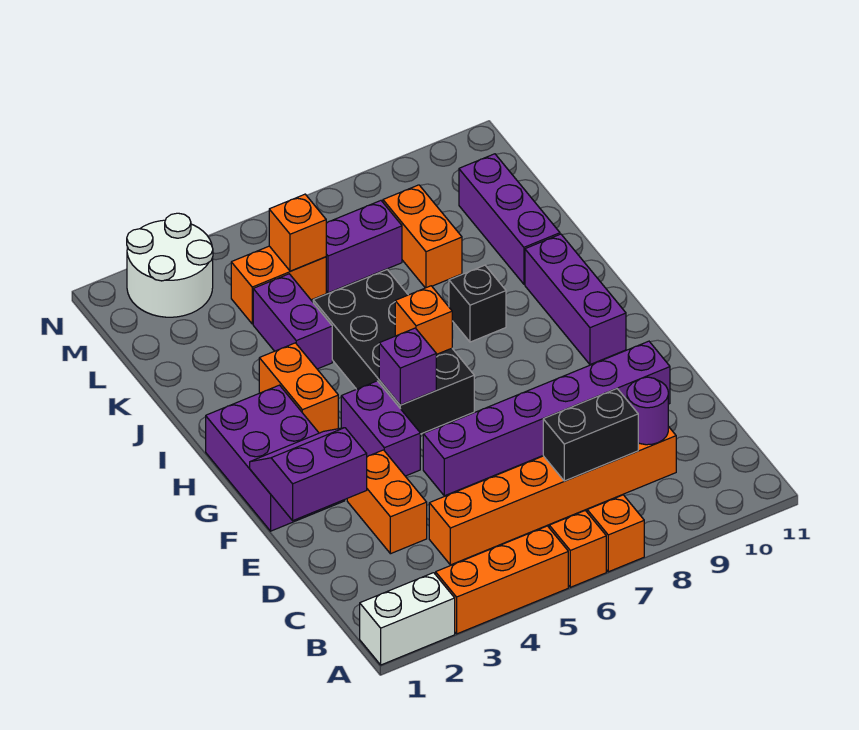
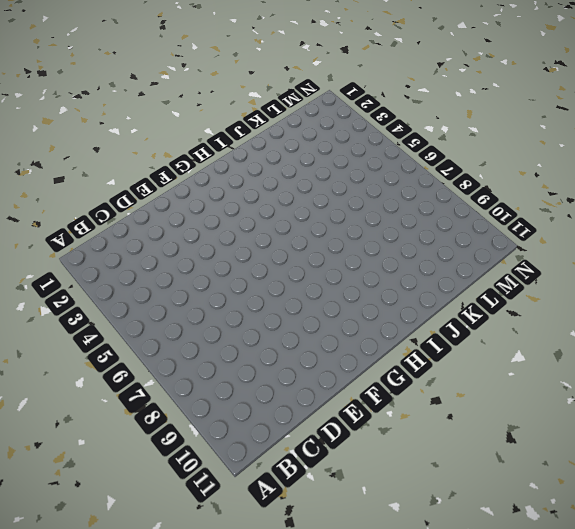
none -> white 1x2 brick [360,573,455,665]
none -> orange 1x3 brick [436,526,568,634]
none -> orange 1x1 brick [549,510,606,587]

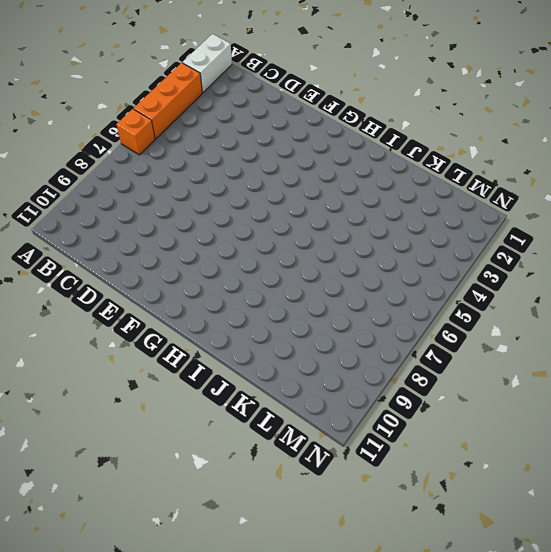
none -> orange 1x1 brick [587,495,644,572]
none -> orange 1x6 brick [429,426,676,565]
none -> orange 1x2 brick [347,450,427,554]

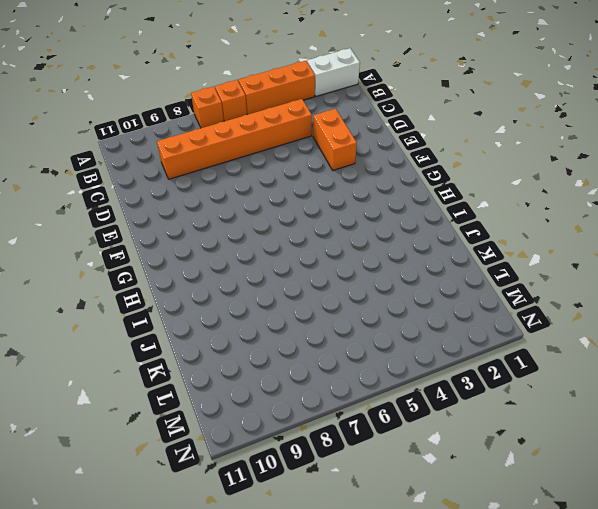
none -> purple 1x6 brick [423,341,670,496]
none -> purple 2x3 brick [206,385,345,531]
none -> purple 1x2 brick [341,381,420,476]

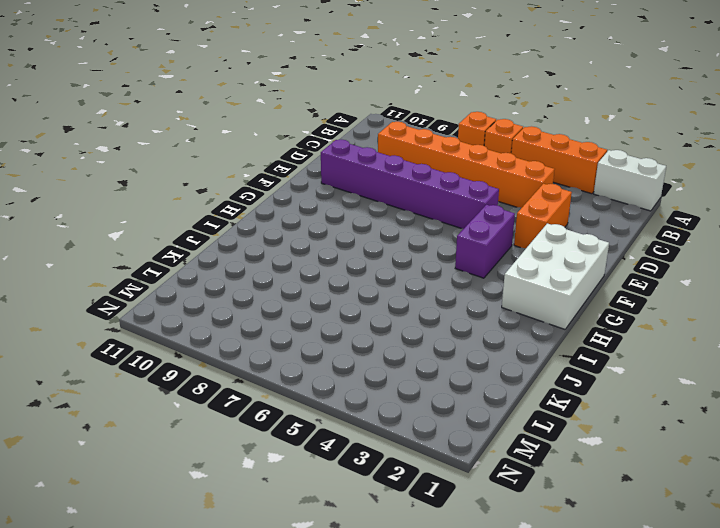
white 2x3 brick [502,224,609,329] -> purple 2x3 brick [206,385,345,531]
none -> black 2x4 brick [313,270,474,434]
none -> purple 1x3 brick [525,234,626,364]
none -> orange 1x2 brick [259,343,338,433]

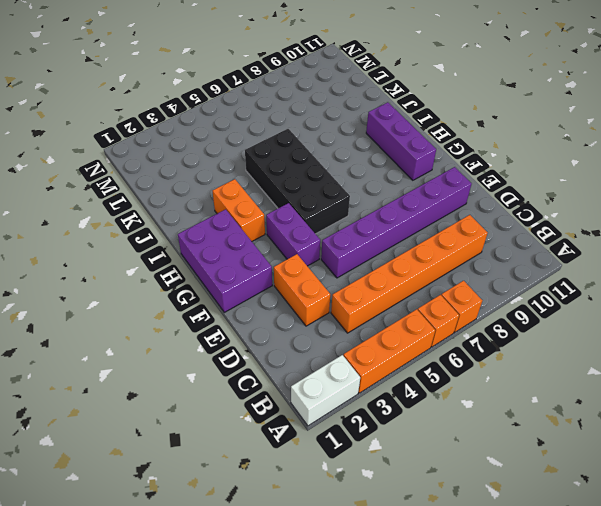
none -> black 1x1 brick [449,265,506,342]
none -> purple 1x2 brick [253,274,332,369]
none -> purple 1x3 brick [459,154,560,284]

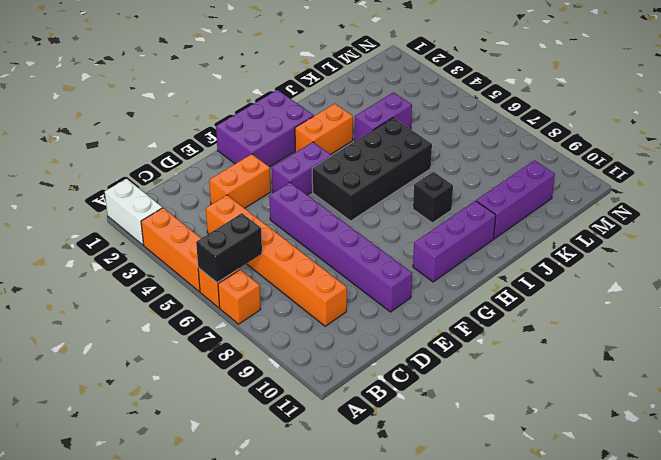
black 1x2 brick [196,213,262,283] -> black 1x2 brick turned to [543,389,638,481]
none -> orange 1x2 brick [383,185,462,288]
none -> orange 1x2 brick [231,246,326,324]
none -> purple 1x2 brick [326,201,402,293]

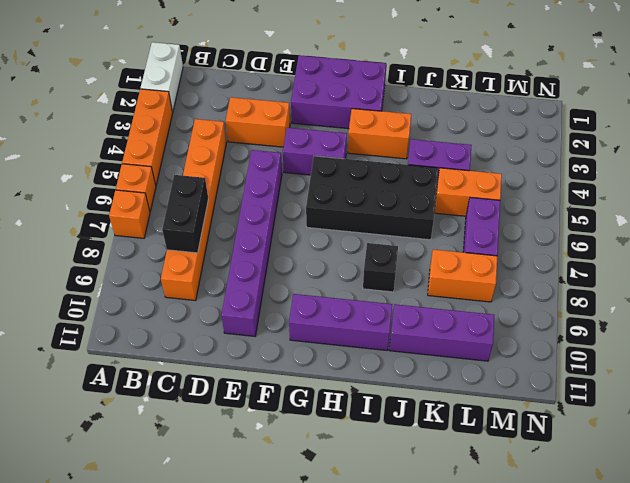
orange 1x2 brick [435,168,502,216] -> orange 1x2 brick turned to [231,246,326,324]
none -> white 2x2 round brick [127,213,213,317]
none -> purple 1x1 round brick [627,377,668,445]
none -> purple 2x2 slope [250,428,367,520]

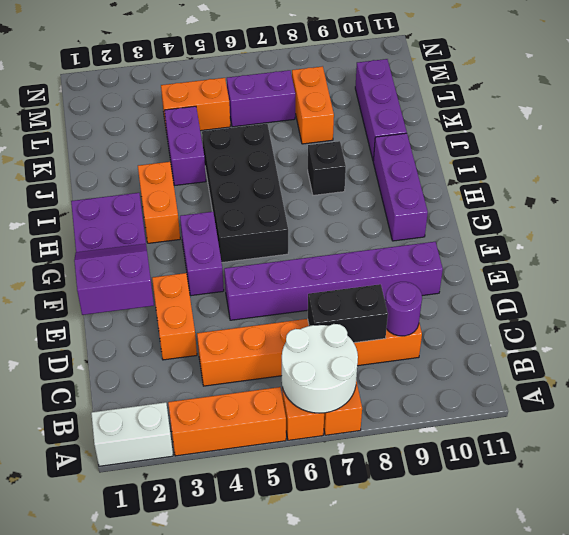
white 2x2 round brick [282,324,358,413] -> white 2x2 round brick moved to [127,213,213,317]
none -> purple 1x1 brick [379,328,436,405]
none -> orange 1x1 brick [395,286,452,355]
none -> orange 1x1 brick [269,194,326,271]

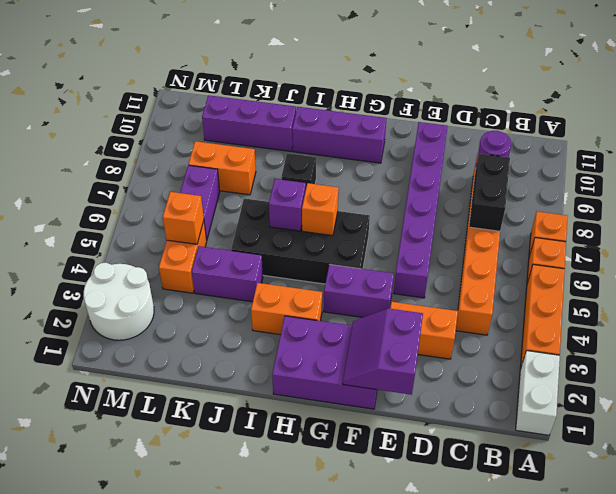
purple 1x1 brick [269,179,306,231] -> purple 1x1 brick moved to [379,328,436,405]

